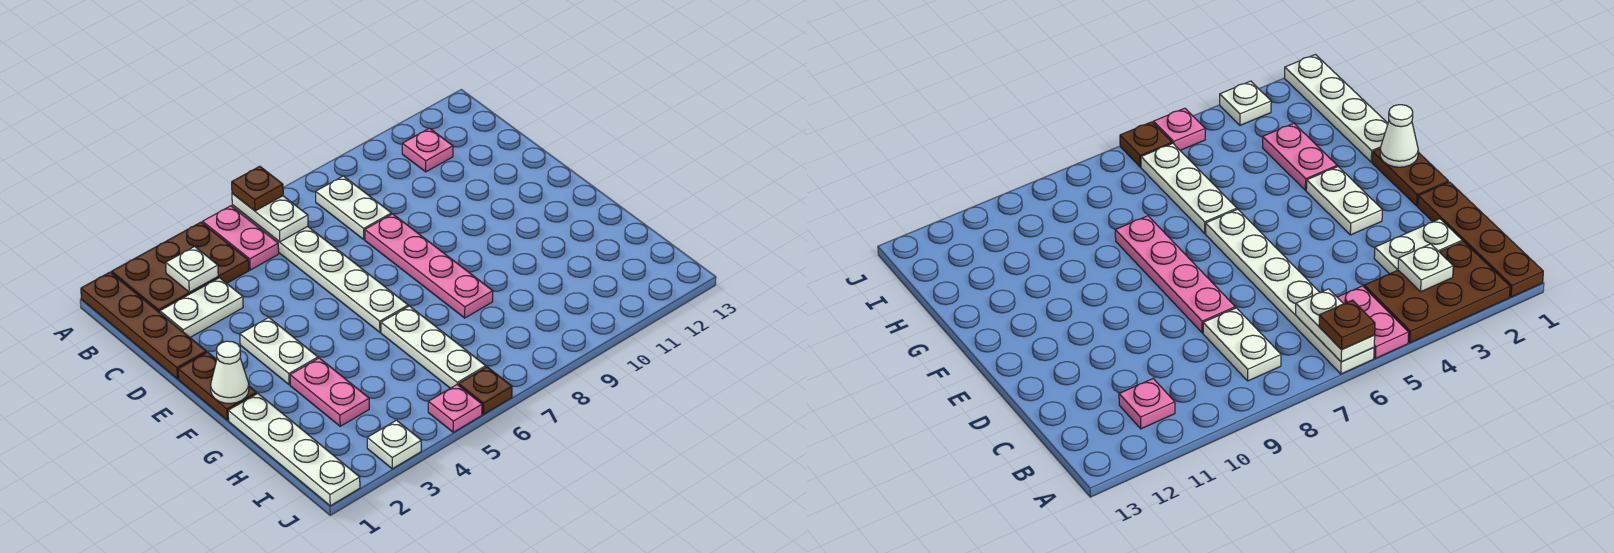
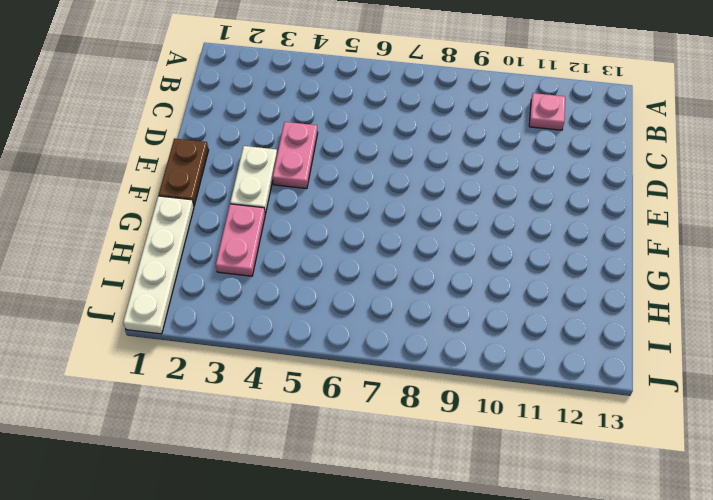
pink 1x2 plate [273,122,318,189] -> pink 1x2 plate moved to [203,206,279,270]
none -> brown 1x4 plate [81,272,207,379]
none -> brown 2x3 plate [112,222,249,313]
none -> white 1x6 plate [232,205,408,332]

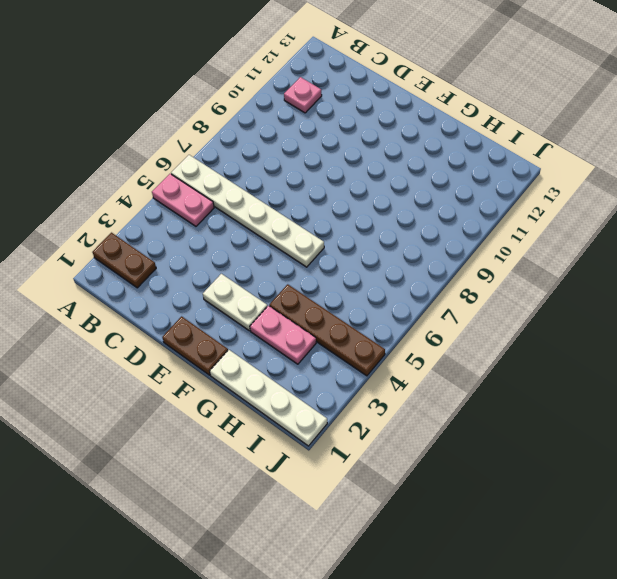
brown 1x2 plate [92,233,156,288] -> brown 2x3 plate [112,222,249,313]
brown 1x4 plate [269,284,385,376] -> brown 1x4 plate moved to [81,272,207,379]
none -> white 1x2 plate [316,176,391,239]
none -> white 1x2 plate [160,278,243,337]
none -> pink 1x4 plate [365,214,493,318]

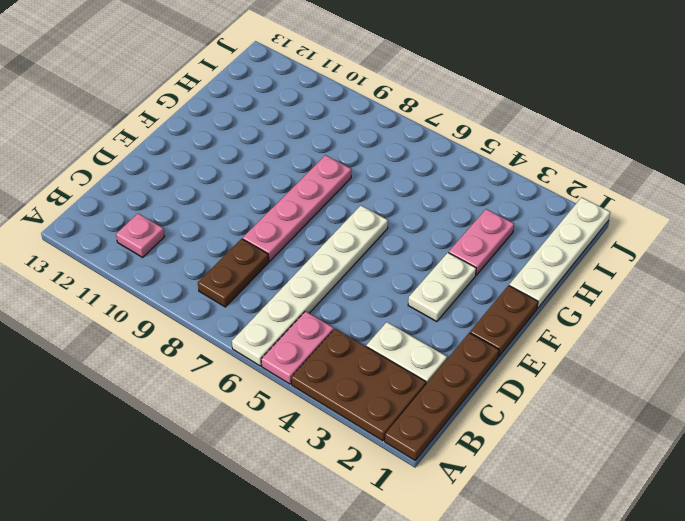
brown 1x2 plate [198,239,269,307] -> white 1x2 plate [316,176,391,239]
none -> white 1x3 plate [381,306,486,388]
none -> white 1x1 plate [367,420,421,469]
none -> pink 1x1 plate [428,385,482,432]

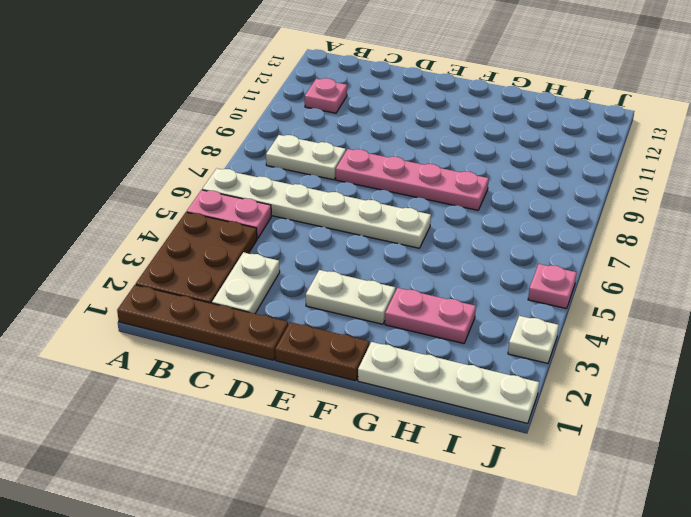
none -> white 1x3 plate [381,306,486,388]
none -> brown 1x1 plate [459,367,512,414]
none -> white 1x2 plate [232,194,308,242]

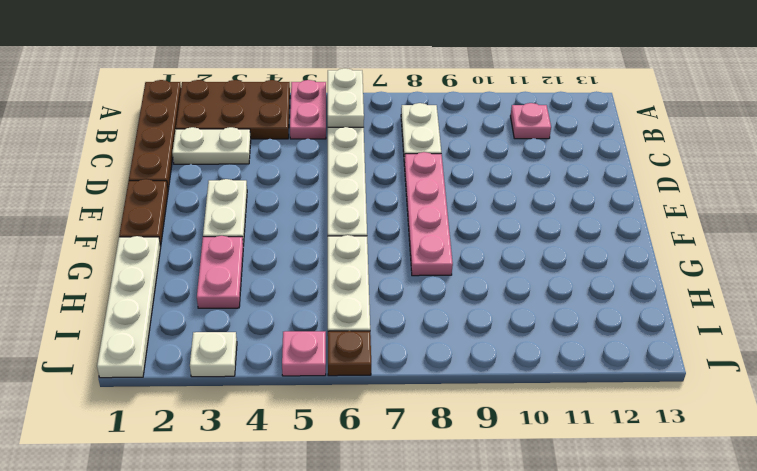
none -> white 1x1 plate [166,246,218,292]
none -> white 1x1 cone [211,341,249,404]
none -> brown 1x1 plate [232,166,283,211]

